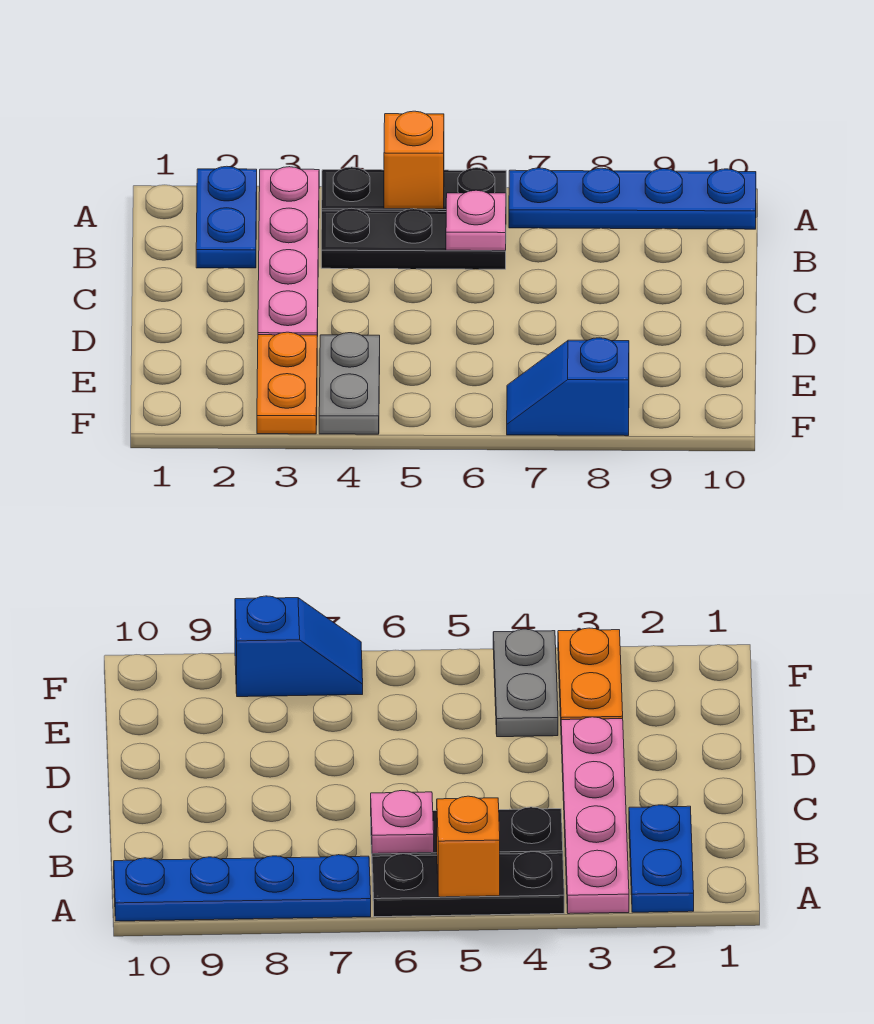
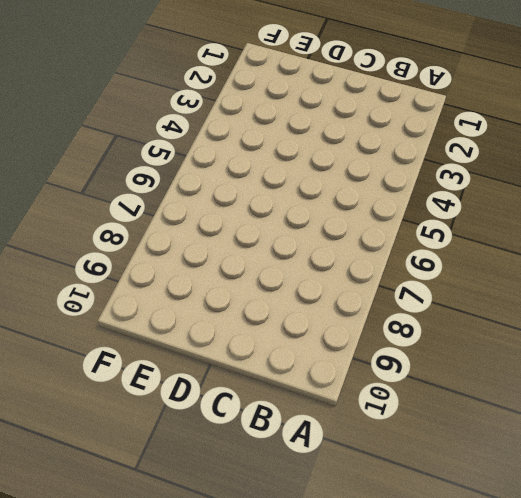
none -> blue 1x2 plate [196,166,257,268]
none -> pink 1x4 plate [258,167,319,336]

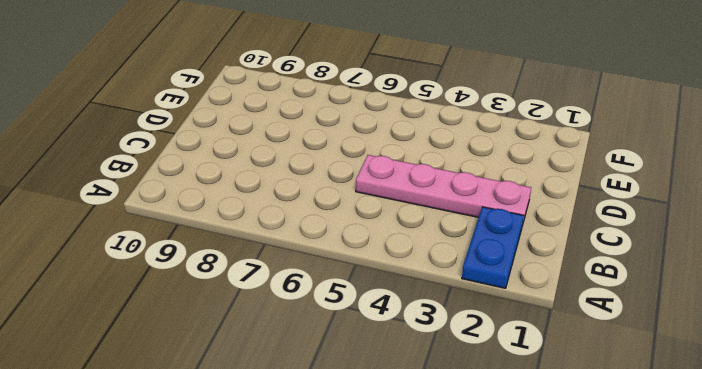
pink 1x4 plate [356,155,531,222] -> pink 1x4 plate turned to [258,167,319,336]
none -> black 1x3 plate [322,167,506,212]
none -> blue 1x4 plate [509,168,756,229]

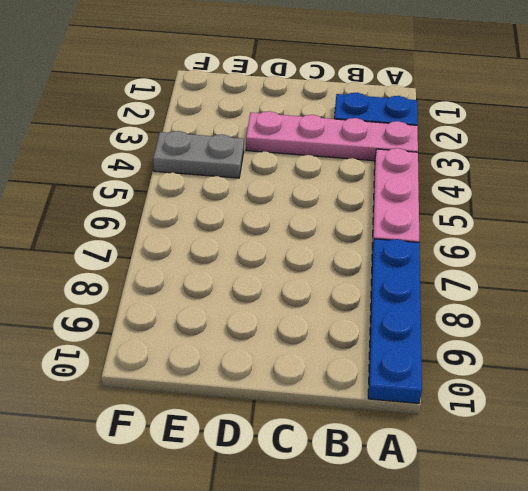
pink 1x3 plate [372,148,419,250] -> black 1x3 plate [322,167,506,212]
none -> black 1x3 plate [321,208,506,269]
none -> orange 1x2 plate [257,332,317,434]

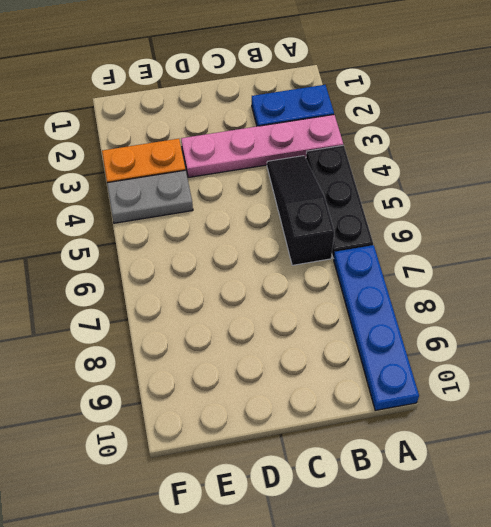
black 1x3 slope [267,156,334,265] -> black 1x3 plate [321,208,506,269]
none -> blue 1x2 slope [507,338,629,436]
none -> orange 1x1 brick [384,111,444,209]

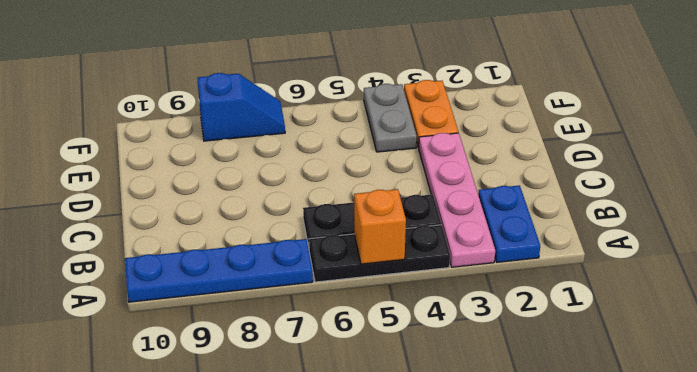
none -> pink 1x1 plate [446,190,506,251]

